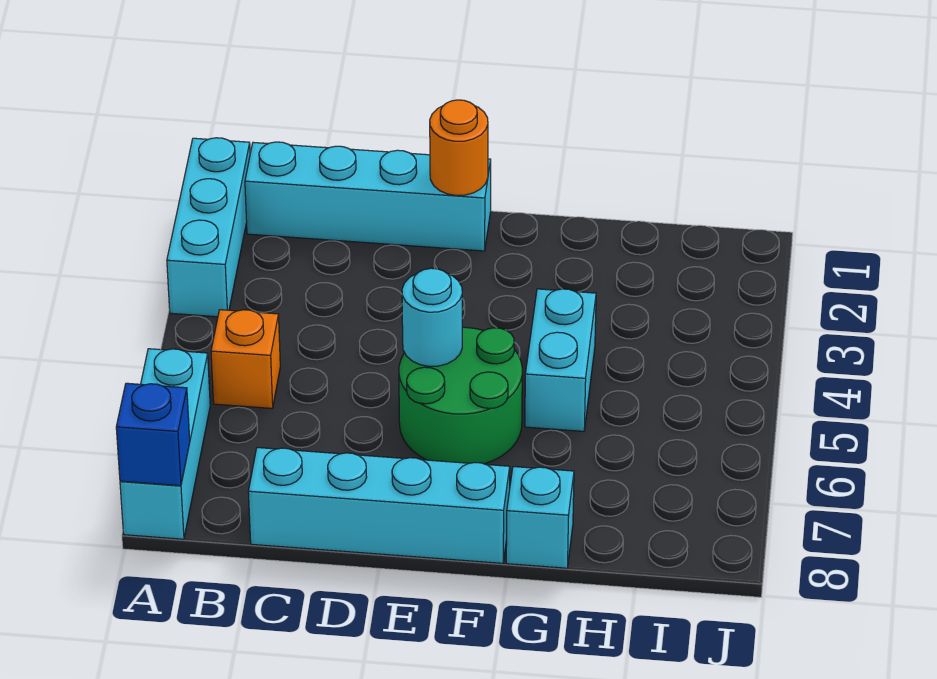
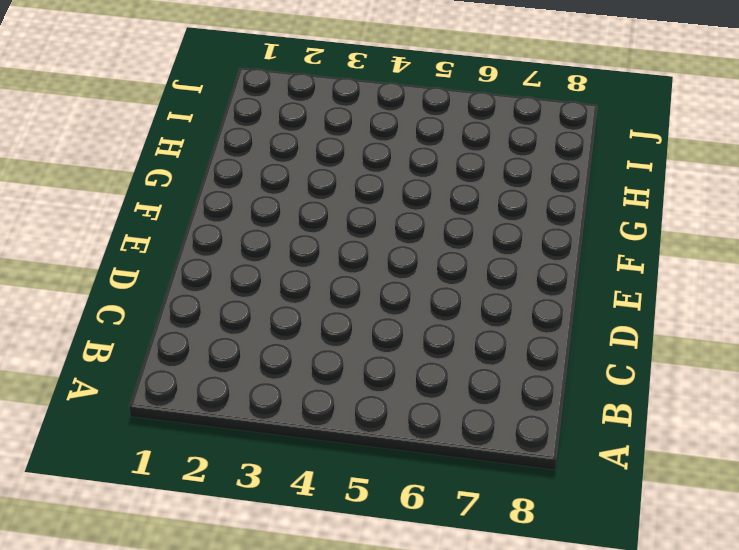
none -> cyan 1x3 brick [167,138,250,317]
none -> cyan 1x3 brick [120,349,210,539]

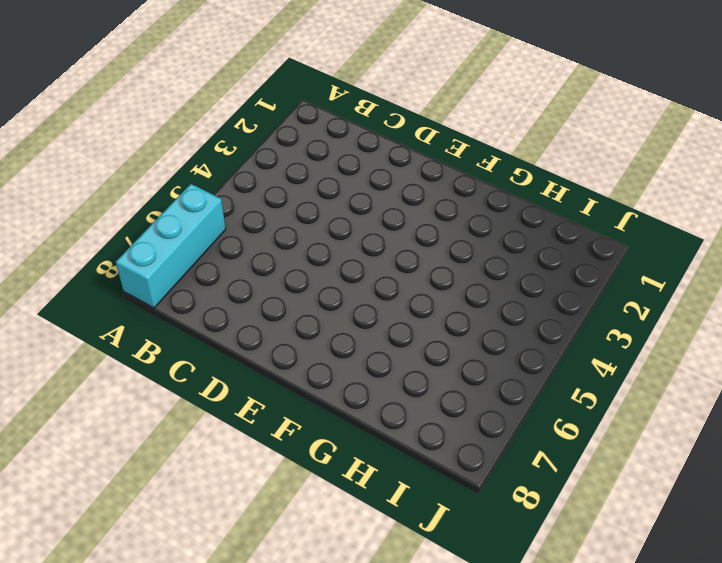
none -> cyan 1x3 brick [167,138,250,317]
none -> cyan 1x4 brick [245,142,491,251]

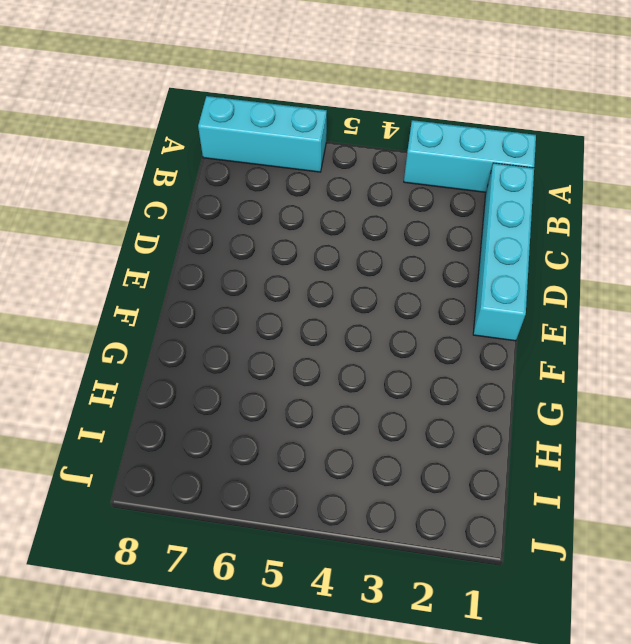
none -> orange 1x1 brick [211,310,280,408]
none -> cyan 1x4 brick [248,448,510,563]

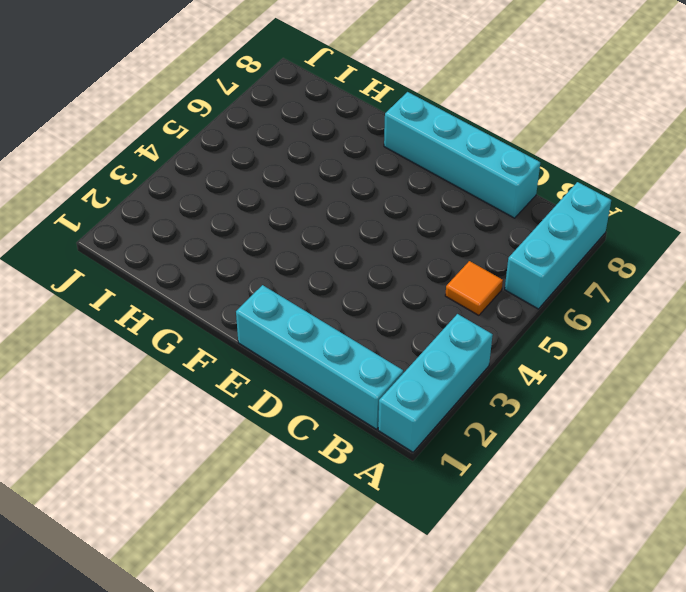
orange 1x1 tile [445,261,503,315] -> orange 1x1 brick [211,310,280,408]
none -> green 2x2 round brick [399,327,522,464]
none -> cyan 1x2 brick [525,289,596,431]

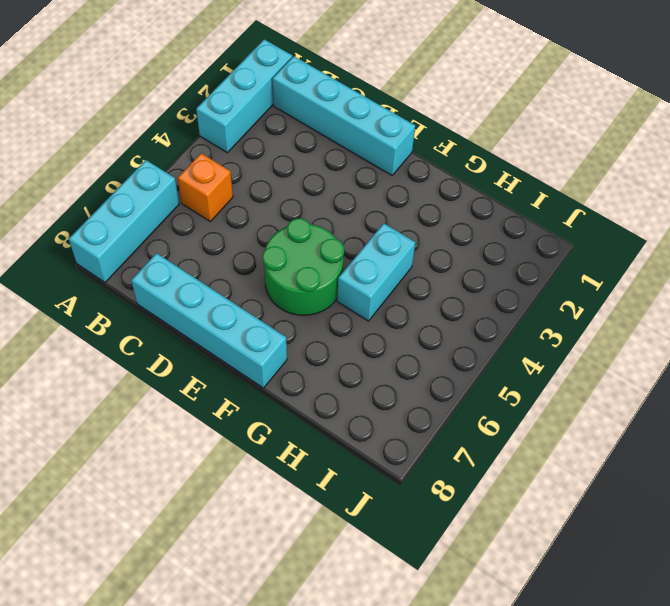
none -> cyan 1x1 brick [506,467,574,568]
none -> blue 1x1 brick [116,383,190,486]

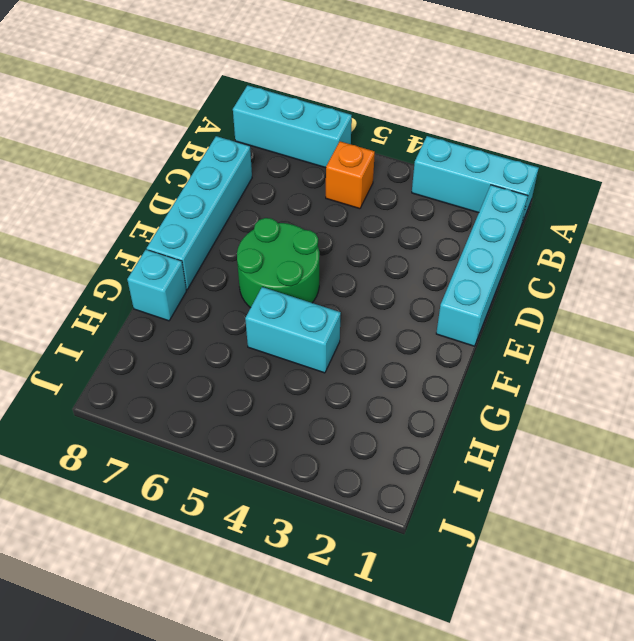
none -> blue 1x1 brick [116,383,190,486]
none -> orange 1x1 round brick [430,100,488,195]

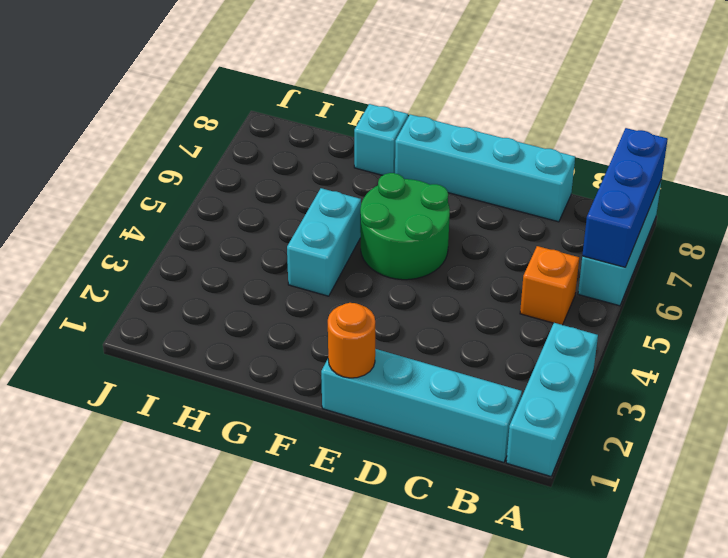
blue 1x3 brick [582,128,668,267] -> blue 1x1 brick [116,383,190,486]
none -> cyan 1x1 round brick [402,268,462,366]

